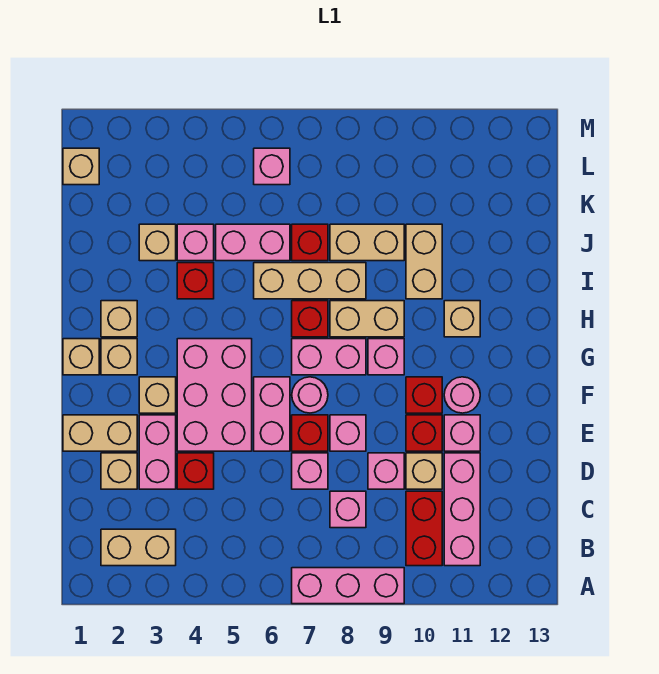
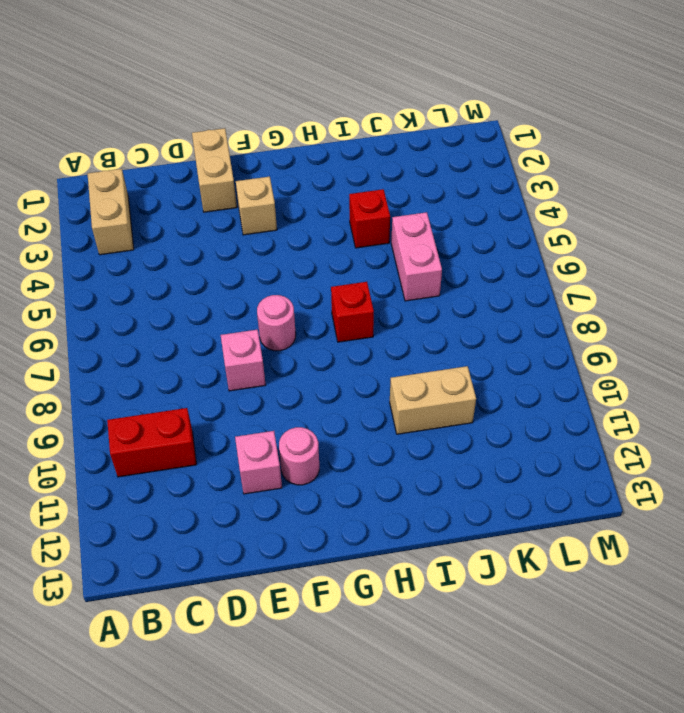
none -> pink 1x3 brick [292,568,404,604]
none -> pink 1x3 brick [444,453,480,566]
none -> pink 1x1 brick [330,491,366,528]
none -> tan 1x1 brick [101,453,137,489]

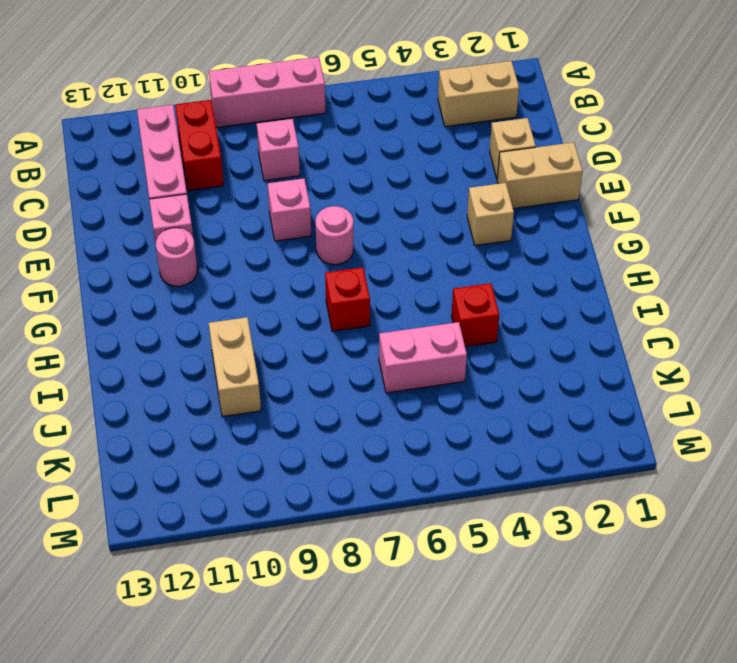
none -> pink 1x2 brick [139,415,176,489]
none -> red 1x1 brick [177,453,214,489]
none -> pink 1x1 brick [292,453,328,489]
none -> pink 1x1 brick [368,453,404,489]

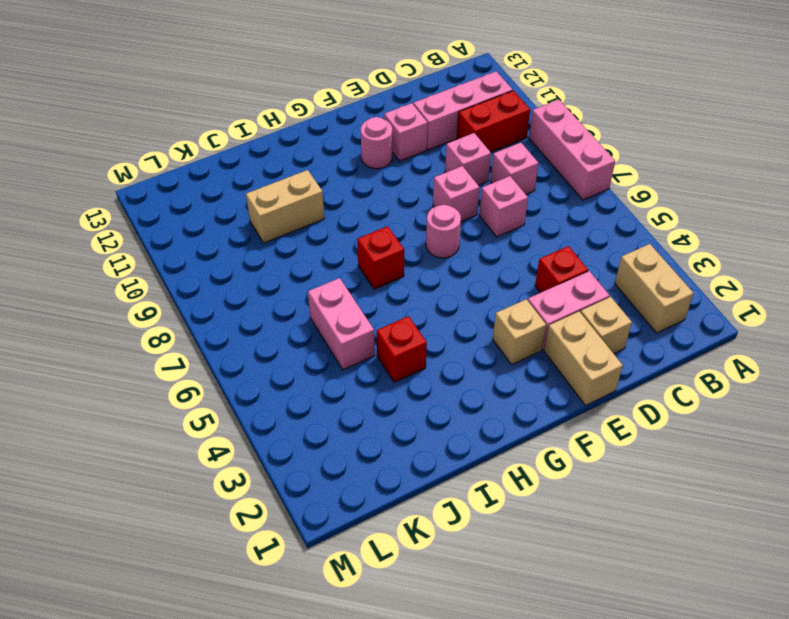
none -> tan 1x1 brick [406,453,442,489]
none -> pink 2x3 brick [177,339,252,451]
none -> pink 1x2 brick [254,377,290,451]
none -> red 1x1 brick [292,415,328,451]

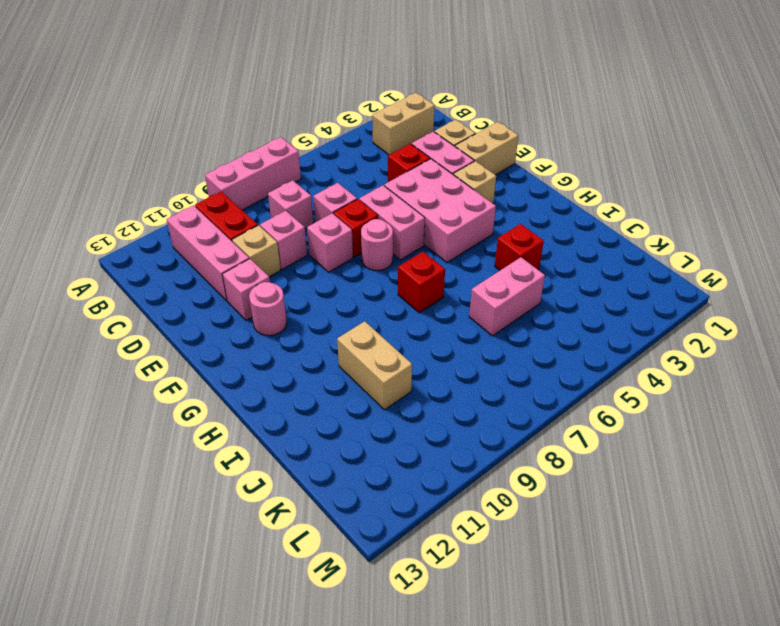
none -> red 1x1 brick [406,415,442,451]
none -> red 1x1 brick [406,377,442,413]
none -> tan 1x1 brick [63,339,99,375]
none -> tan 1x1 brick [101,339,137,375]

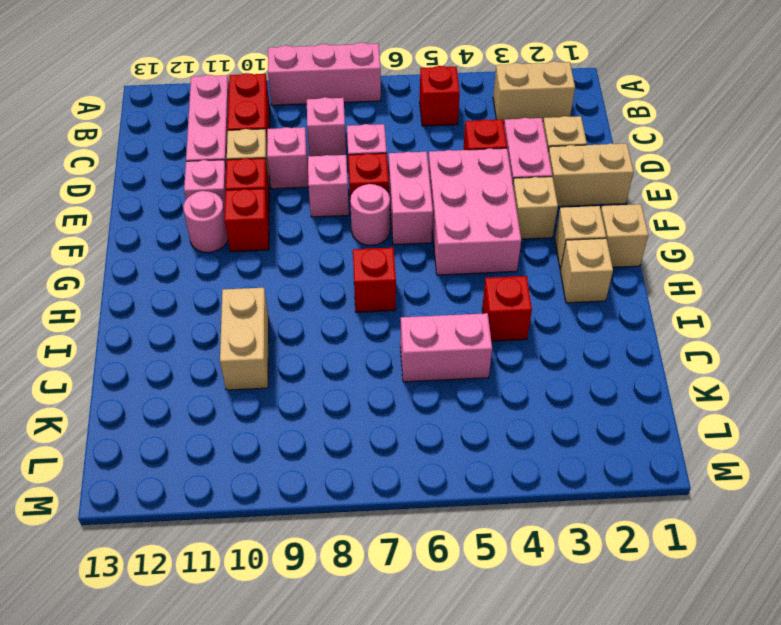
red 1x1 brick [420,66,460,126] -> red 1x1 brick moved to [292,224,328,261]
none -> pink 1x2 brick [292,339,366,375]
none -> pink 1x1 brick [368,339,404,375]
none -> tan 1x2 brick [330,301,404,337]
none -> tan 1x1 brick [444,301,480,337]

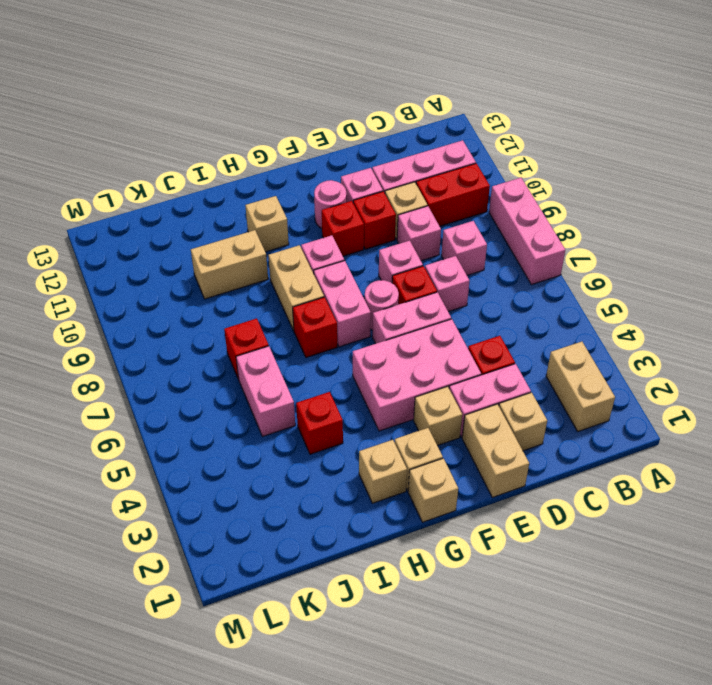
none -> tan 1x3 brick [254,263,366,299]
none -> tan 1x1 brick [139,224,176,261]
none -> pink 1x1 brick [177,224,214,261]
none -> tan 1x2 brick [330,224,404,261]

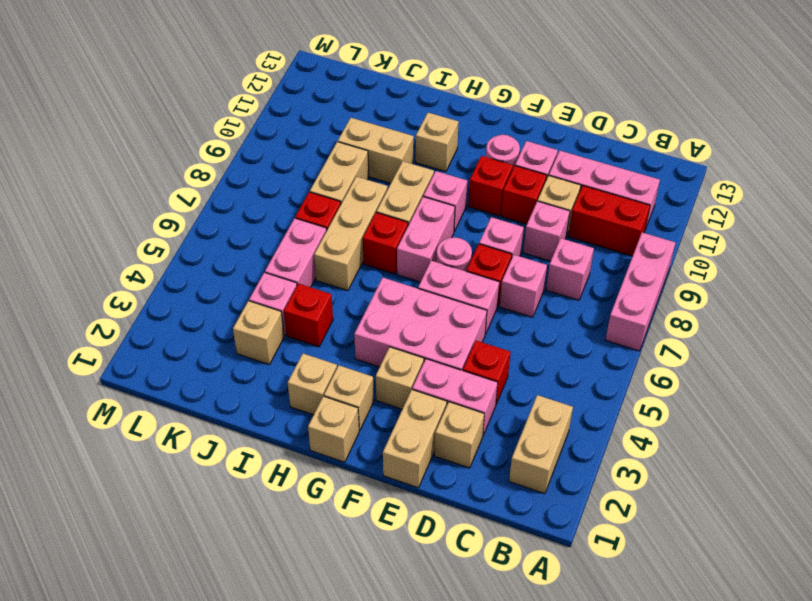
none -> tan 1x1 brick [63,148,99,185]
none -> pink 1x1 brick [254,148,290,185]

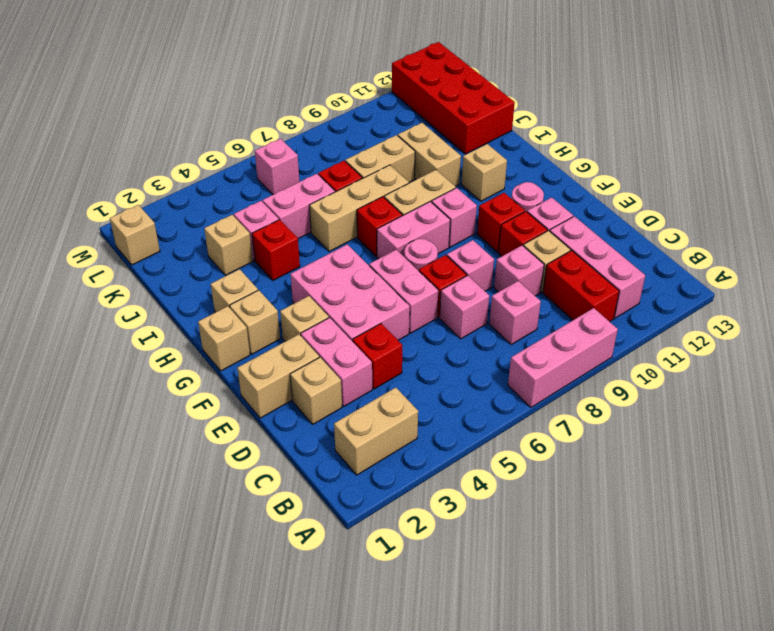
red 2x4 brick [392,42,515,154] -> none

